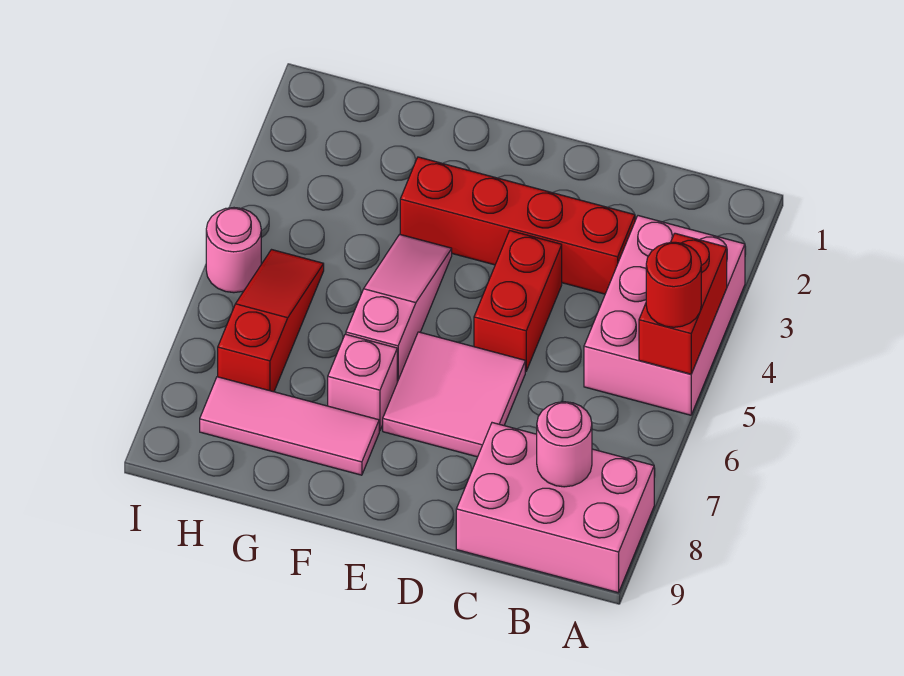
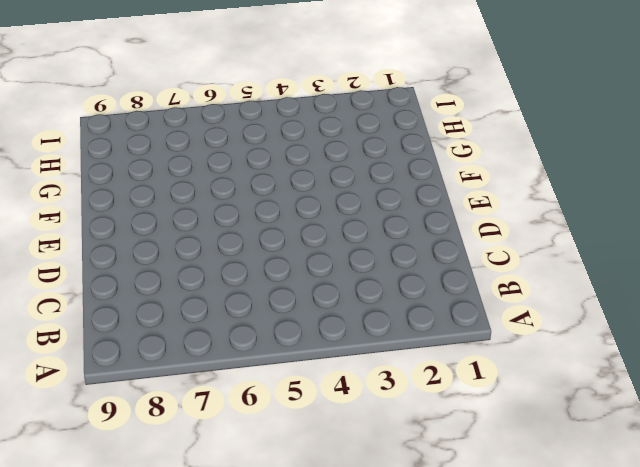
none -> pink 2x3 brick [584,216,745,415]
none -> pink 2x3 brick [456,423,654,593]
none -> red 1x4 brick [400,157,635,294]

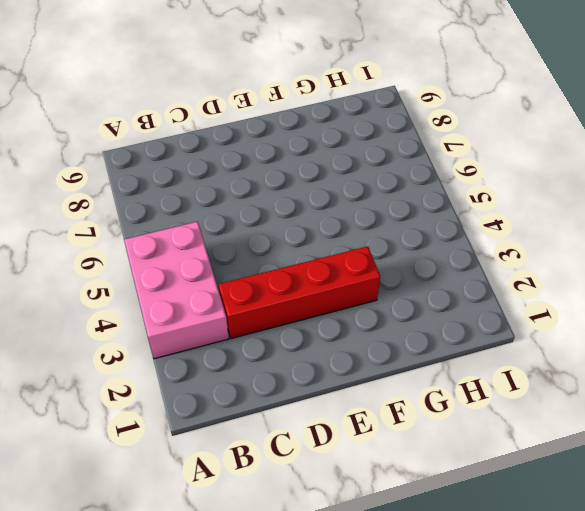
none -> pink 2x3 brick [456,423,654,593]
none -> red 1x2 brick [474,231,562,371]
none -> pink 2x2 tile [383,332,525,457]

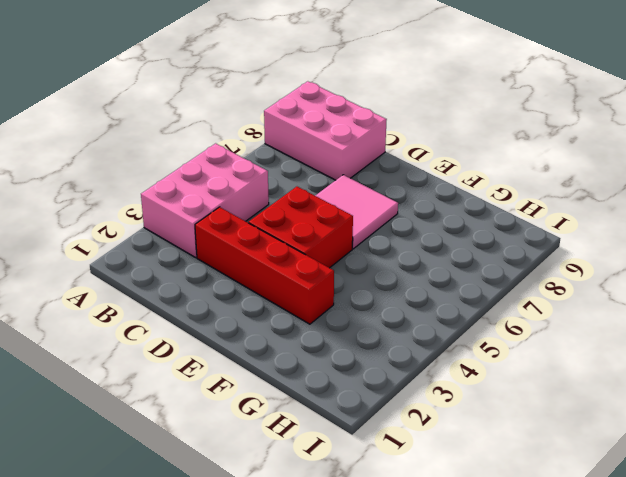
red 2x2 brick [249,187,353,268] -> red 1x2 brick [474,231,562,371]
none -> pink 1x3 slope [346,234,452,382]
none -> pink 1x1 brick [328,334,397,431]
none -> pink 1x3 tile [200,377,379,475]

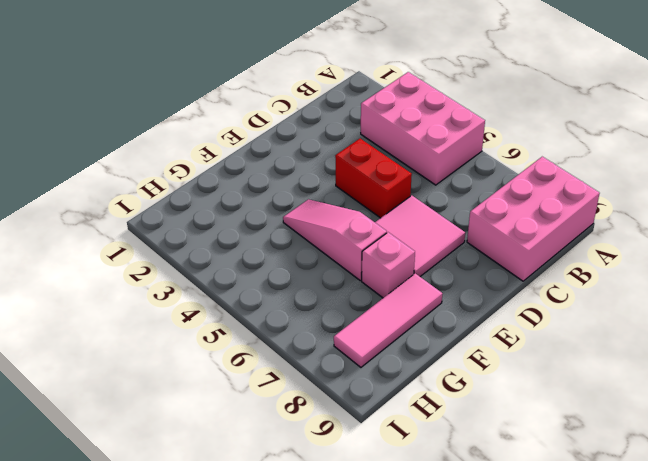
none -> red 1x4 brick [400,157,635,294]
none -> red 1x3 slope [218,250,324,392]
none -> pink 1x1 round brick [206,208,261,293]

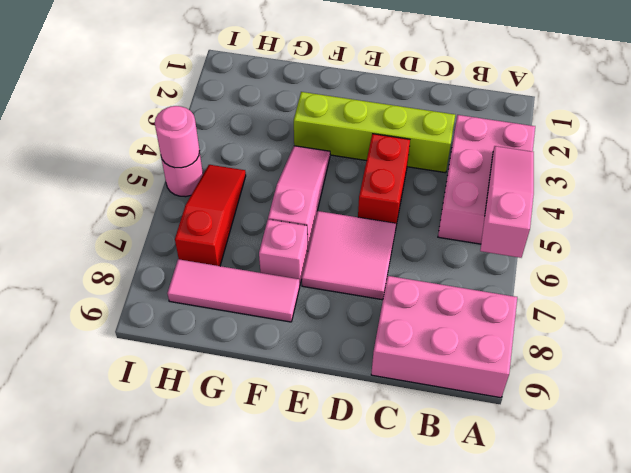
pink 1x3 slope [480,146,534,258] -> red 1x2 brick [639,233,727,374]
lime 1x4 brick [294,92,455,173] -> red 1x4 brick [400,157,635,294]
pink 1x1 round brick [155,106,200,168] -> pink 1x1 round brick moved to [537,402,592,487]
none -> red 1x1 round brick [646,242,701,327]

